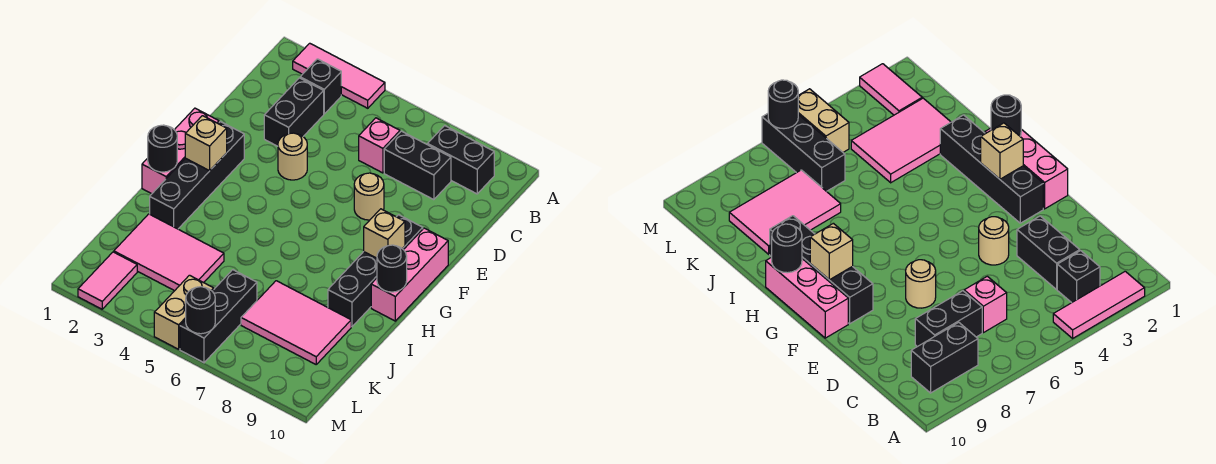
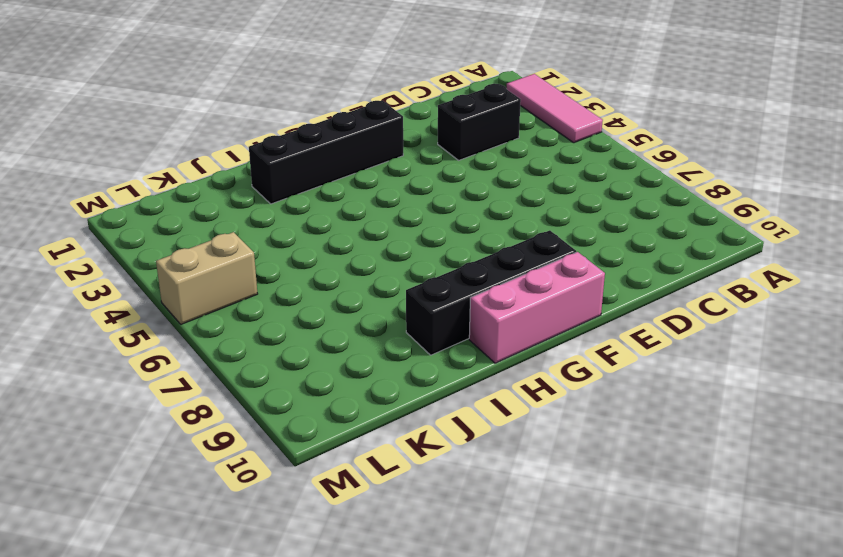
none -> black 1x1 brick [300,59,341,114]
none -> black 1x2 brick [428,126,494,194]
none -> pink 1x1 brick [359,118,400,173]

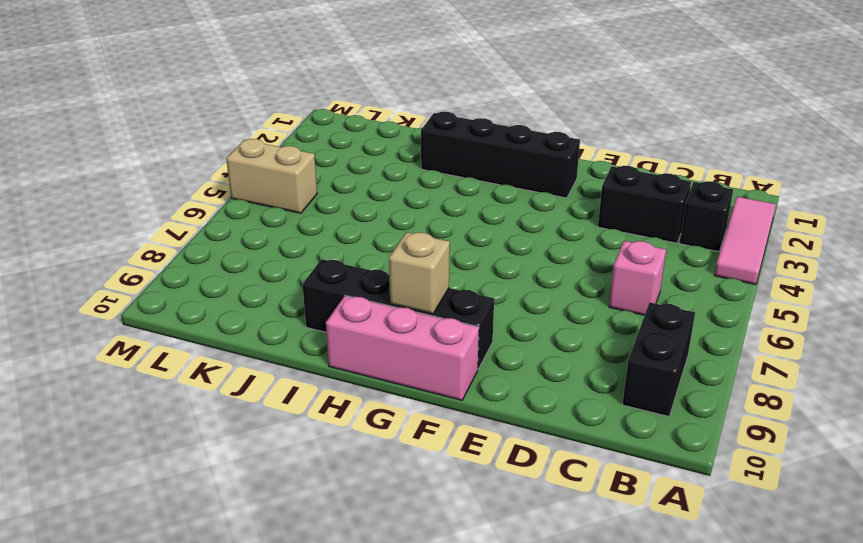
none -> black 1x2 brick [384,131,451,200]
none -> tan 1x1 round brick [278,133,307,180]
none -> tan 1x1 round brick [354,173,384,220]

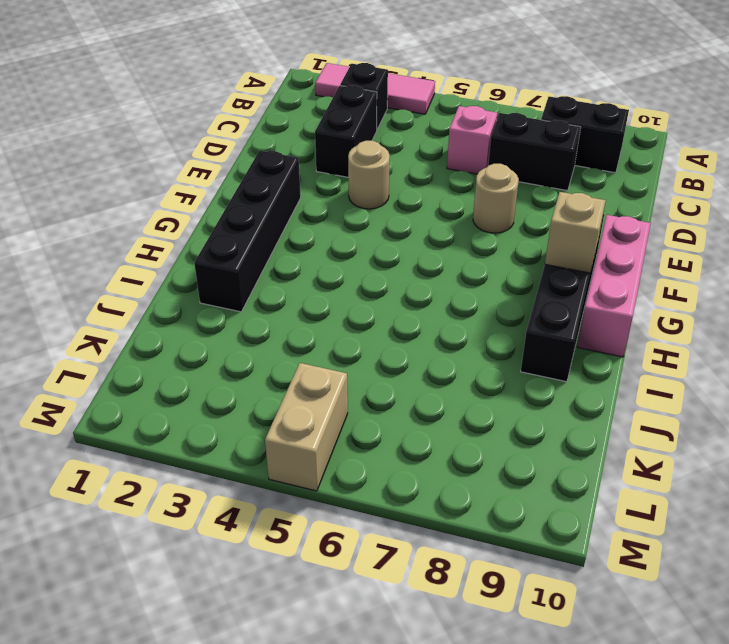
none -> pink 1x3 brick [142,108,219,194]
none -> pink 2x3 tile [114,214,224,291]
none -> pink 2x3 tile [241,281,351,364]

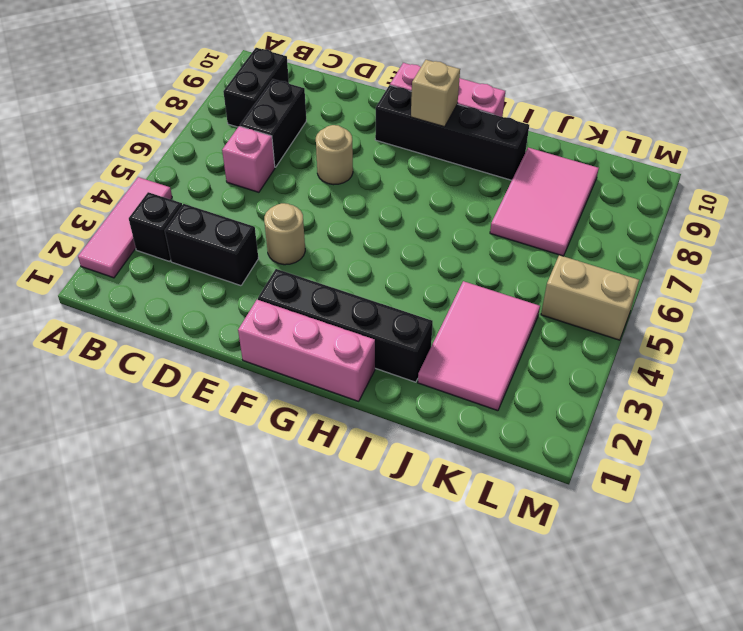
none -> black 1x3 brick [180,270,257,363]
none -> pink 1x2 tile [78,252,137,309]
none -> tan 1x1 brick [185,116,227,171]

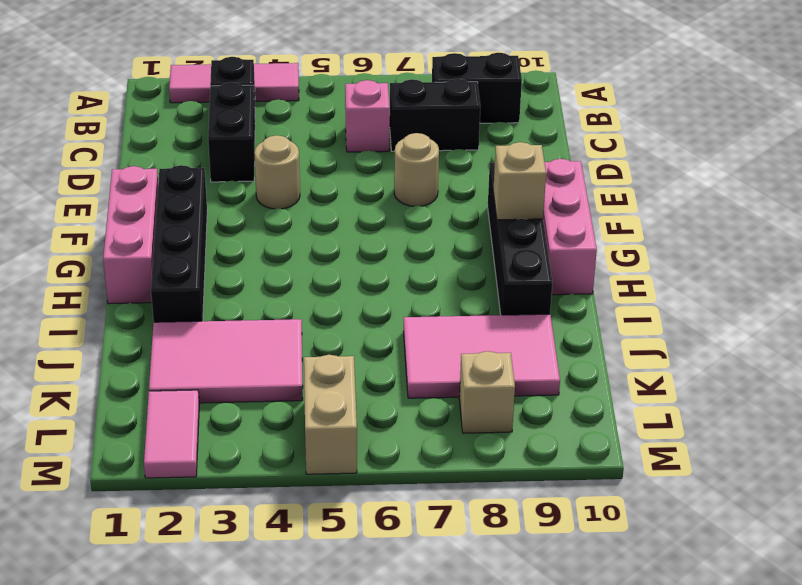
tan 1x1 brick [459,351,515,433] -> tan 1x1 brick moved to [185,116,227,171]
none -> black 1x3 brick [180,270,257,363]
none -> black 1x1 round brick [148,125,177,172]
none -> black 1x1 round brick [377,245,407,292]

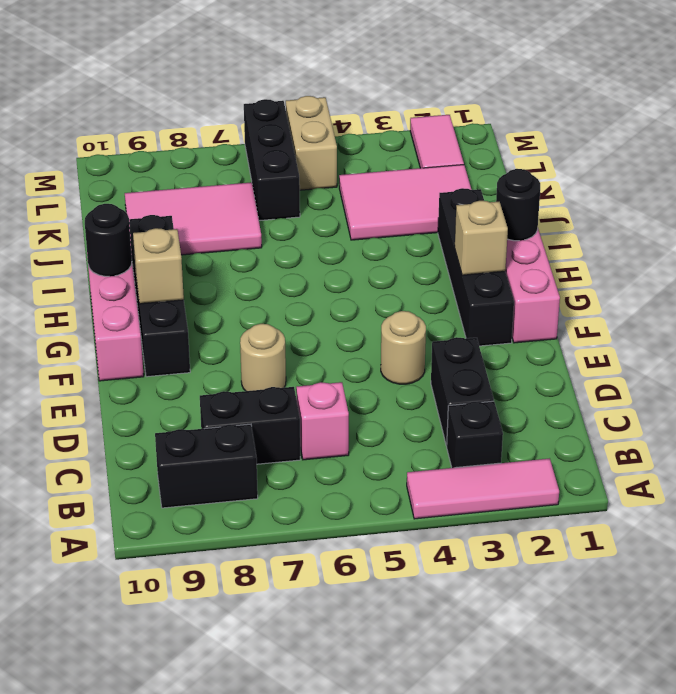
none -> black 1x1 round brick [186,287,215,334]

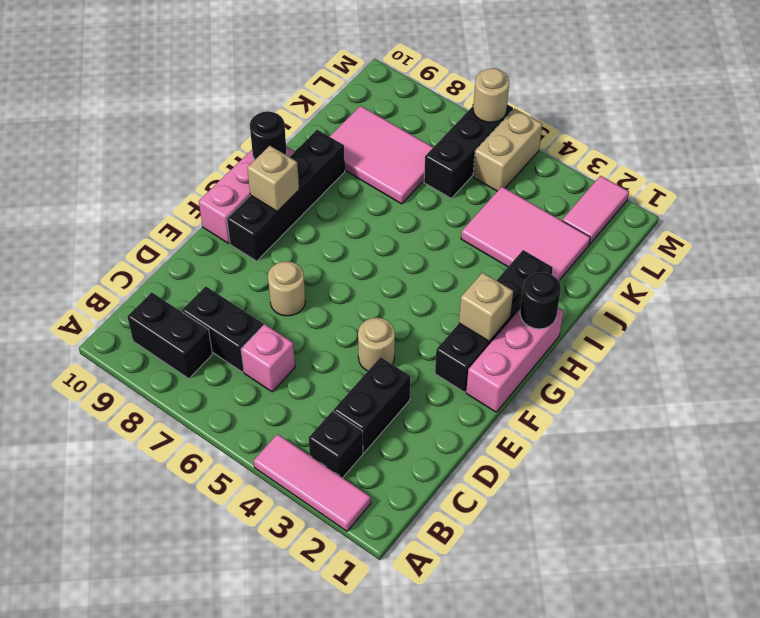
tan 1x1 round brick [473,68,509,123] -> black 1x1 round brick [186,287,215,334]

